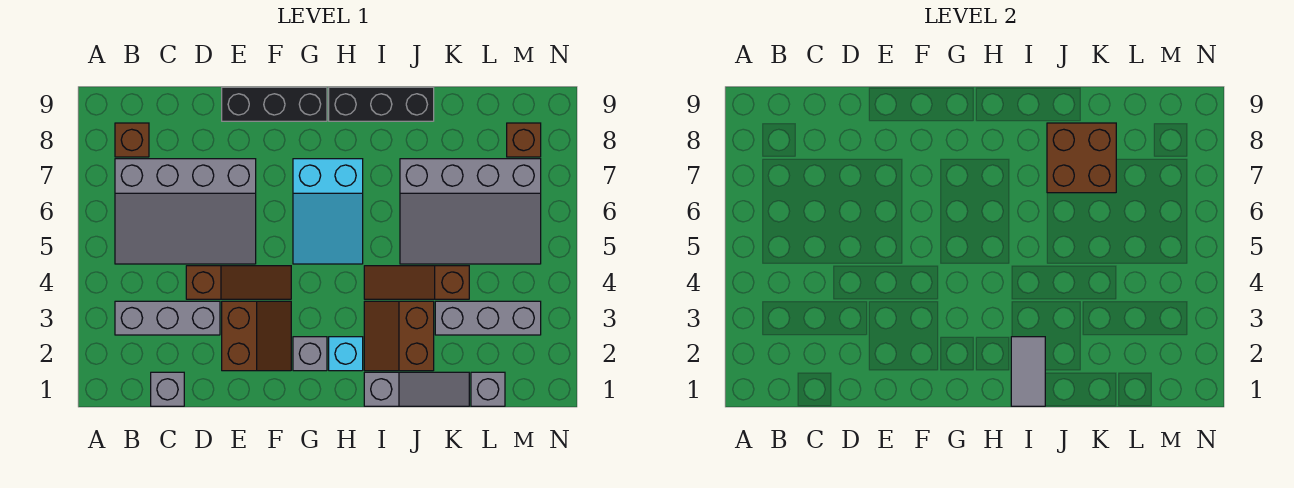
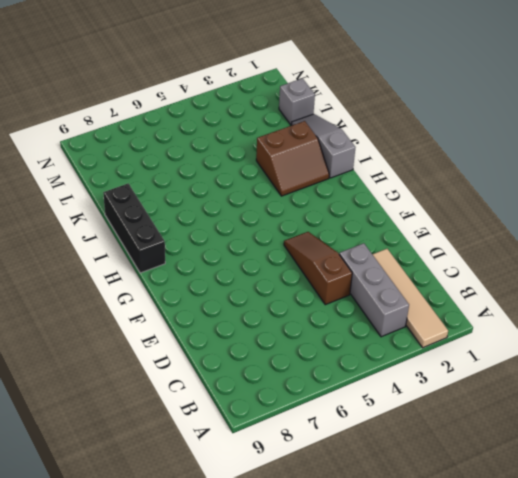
tan 1x4 tile [372,249,448,348] -> none
none -> grey 3x4 slope [115,159,256,264]
none -> brown 1x1 brick [115,123,149,157]
none -> grey 1x1 brick [151,372,184,406]

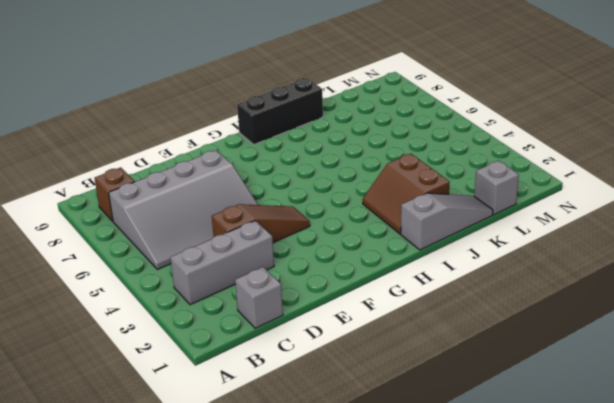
none -> brown 2x2 slope [222,301,291,371]
none -> black 1x3 brick [222,87,327,121]
none -> grey 1x1 brick [293,337,327,371]

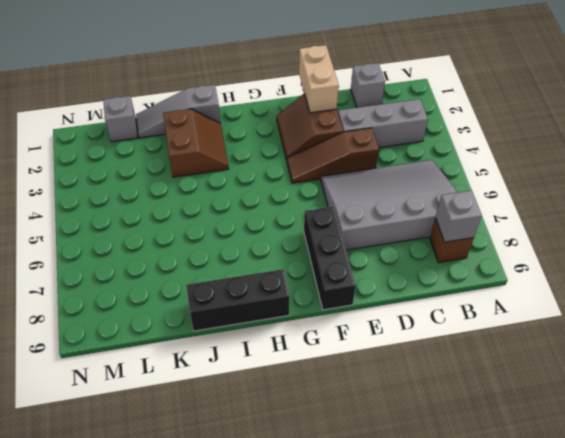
grey 1x1 brick [436,190,482,242] -> grey 1x1 brick moved to [293,337,327,371]
tan 1x2 brick [299,45,339,113] -> none
black 1x3 brick [304,207,355,310] -> black 1x3 brick turned to [222,87,327,121]
none -> cyan 2x3 slope [293,159,363,264]
none -> cyan 1x1 brick [329,337,363,371]
none -> brown 1x3 slope [364,266,469,299]

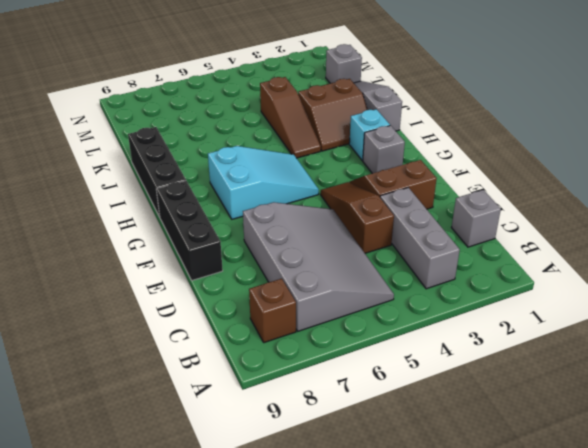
none -> grey 3x4 slope [400,159,541,264]
none -> grey 1x3 brick [435,301,541,335]
none -> brown 1x1 brick [507,123,541,157]

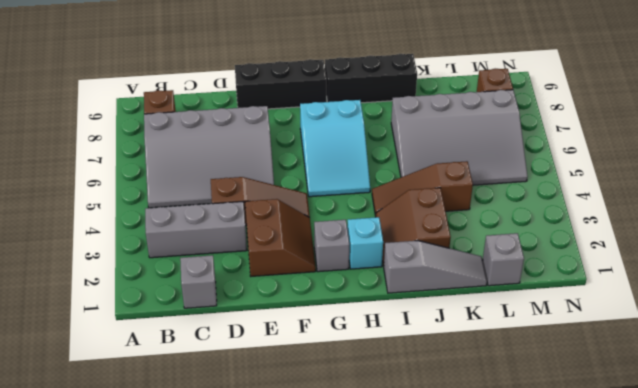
none -> grey 1x3 brick [435,301,541,335]
none -> grey 1x2 tile [1011,337,1045,406]
none -> brown 2x2 brick [1047,123,1116,193]

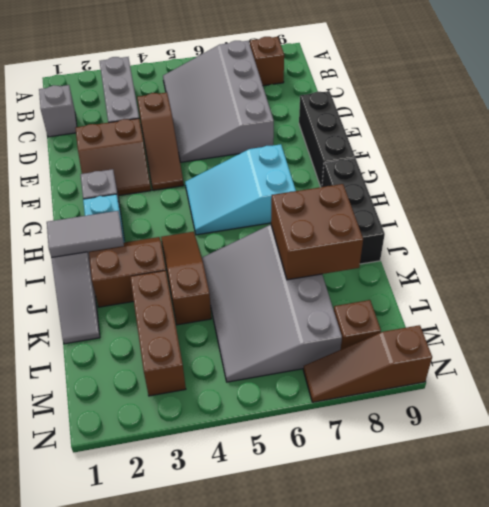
brown 1x3 brick [130,271,186,396] -> grey 1x3 brick [435,301,541,335]
brown 1x3 slope [303,325,432,402] -> none
none -> grey 1x1 brick [471,372,505,406]

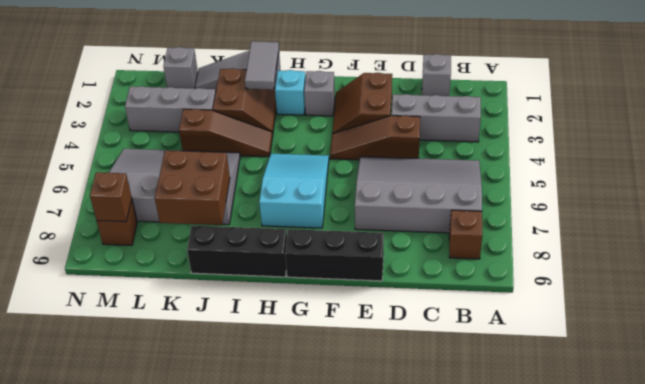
brown 1x1 brick [90,172,132,222] -> none

